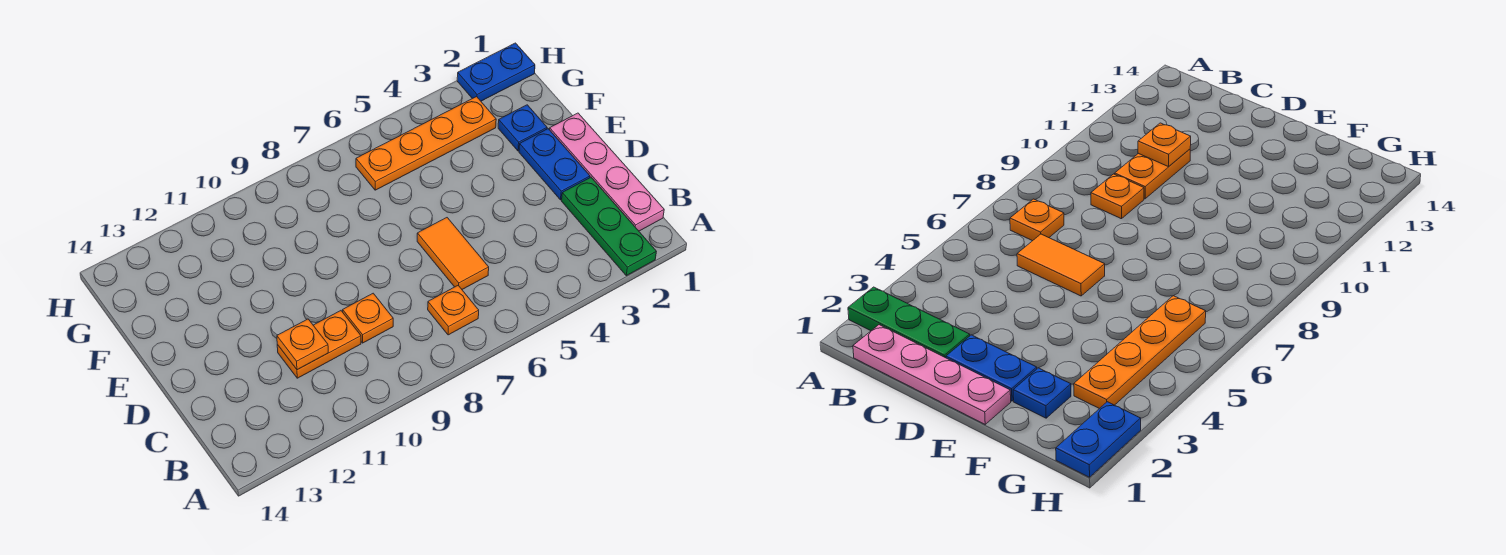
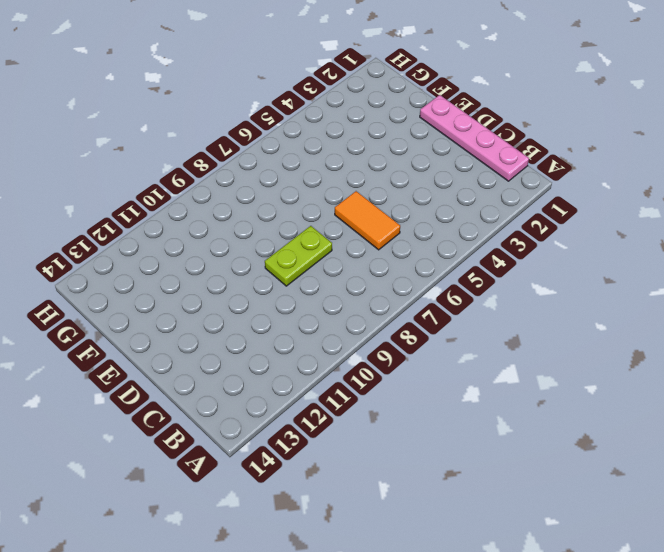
lime 1x2 plate [265,226,332,286] -> none
none -> green 1x3 plate [562,177,656,276]
none -> orange 1x1 plate [428,286,479,335]

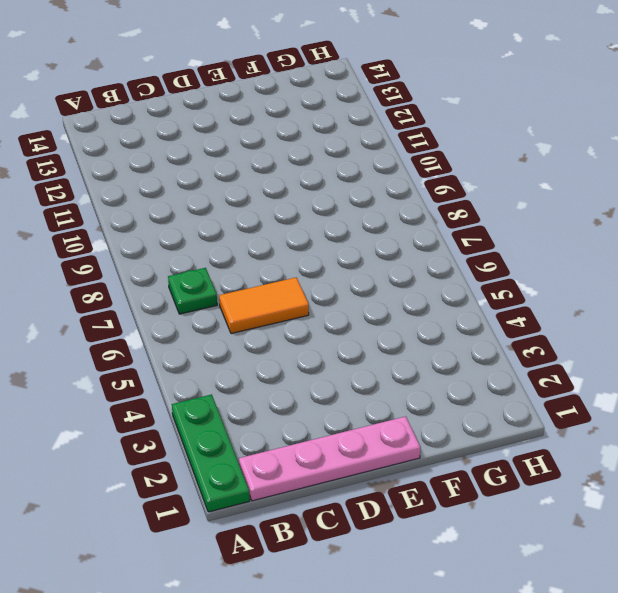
green 1x3 plate [172,394,250,512] -> green 1x3 plate turned to [562,177,656,276]
green 1x1 plate [168,268,217,314] -> orange 1x1 plate [428,286,479,335]
none -> orange 1x1 plate [343,293,393,343]
none -> orange 1x2 plate [277,311,361,378]

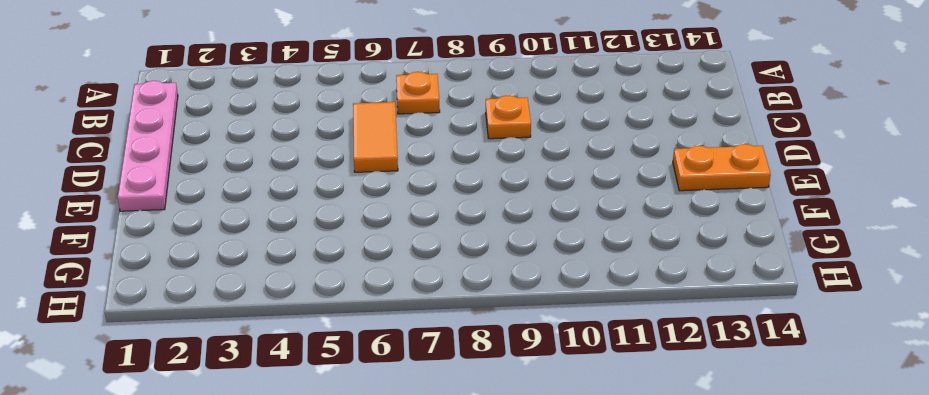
orange 1x2 plate [673,144,771,191] -> orange 1x2 plate moved to [277,311,361,378]
none -> green 1x3 plate [562,177,656,276]
none -> blue 1x2 plate [519,129,590,200]

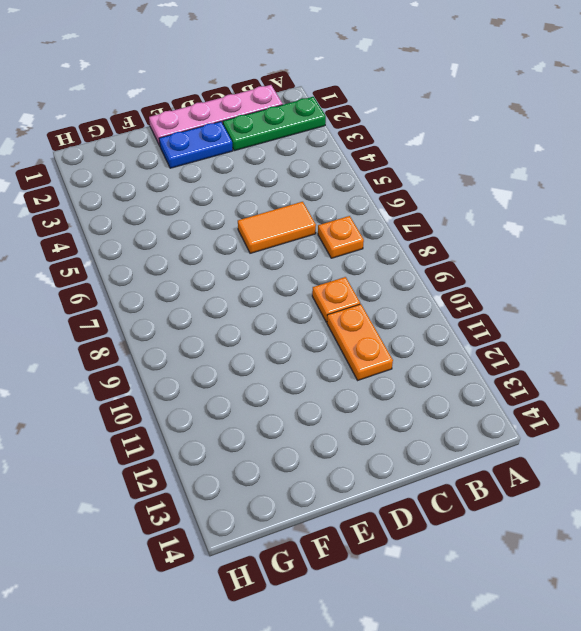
none -> blue 1x1 plate [498,105,547,151]
none -> orange 1x4 plate [356,97,496,190]

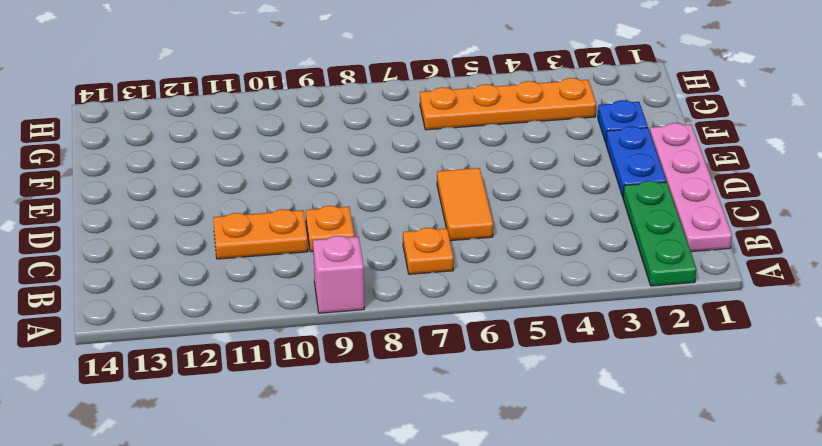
pink 1x1 brick [313,236,364,313] -> none
none -> blue 1x2 plate [457,43,535,101]
none -> orange 1x1 plate [277,319,328,370]

